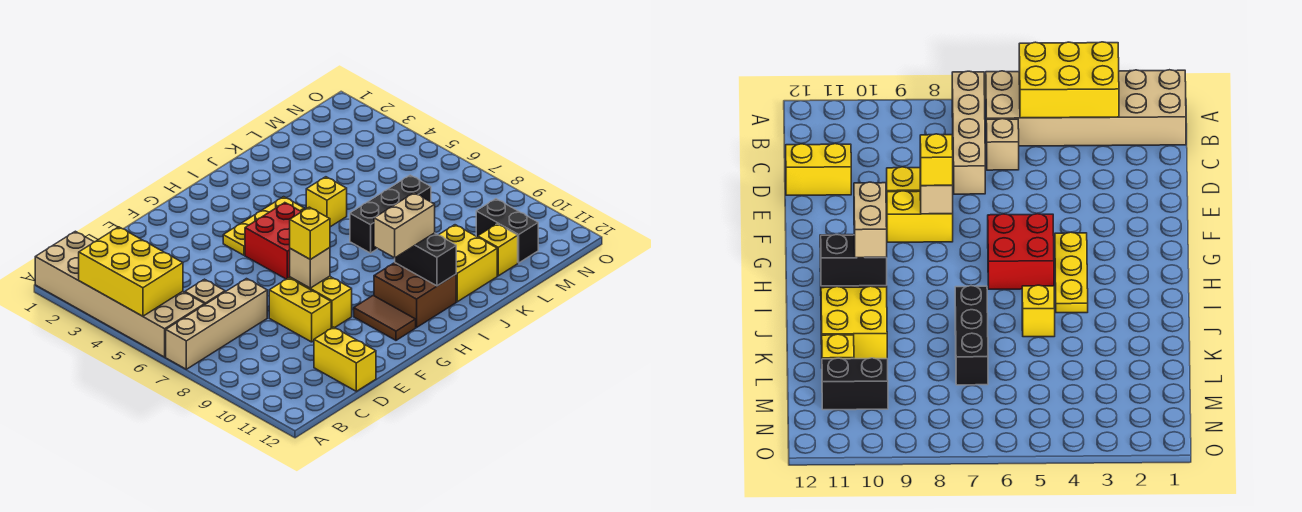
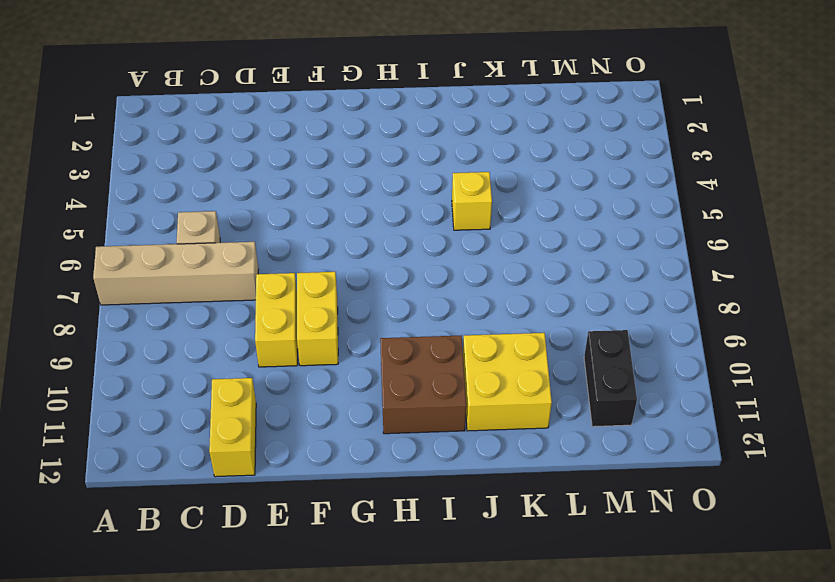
none -> tan 2x6 brick [35,231,205,357]
none -> yellow 1x3 plate [223,197,304,255]
none -> red 2x2 brick [245,203,301,279]

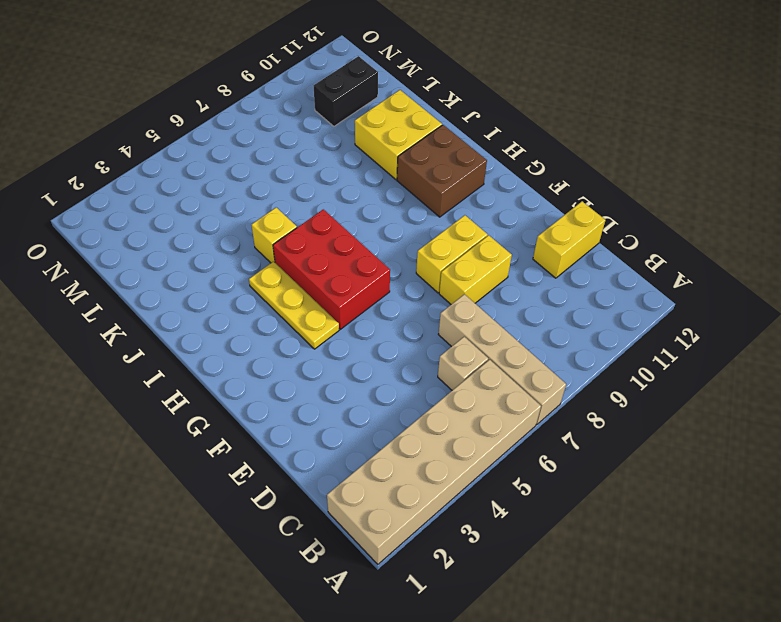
red 2x3 brick [273,209,390,329] -> red 2x2 brick [245,203,301,279]
none -> brown 1x2 tile [354,296,416,340]
none -> black 1x3 brick [350,175,431,253]
none -> yellow 1x1 brick [478,224,518,276]

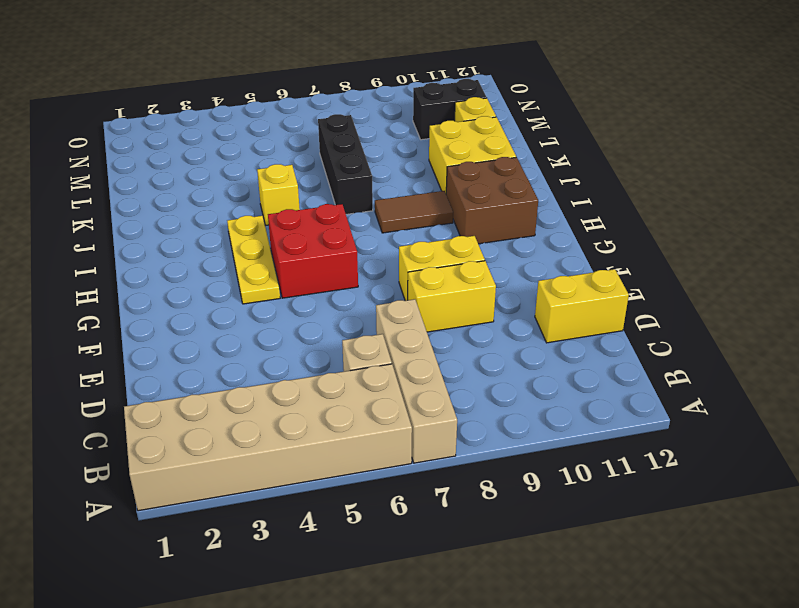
brown 1x2 tile [375,191,453,233] -> brown 1x2 tile moved to [354,296,416,340]
none -> yellow 2x3 brick [79,227,183,316]
none -> tan 1x1 brick [290,248,330,288]
none -> black 1x2 brick [395,233,456,286]

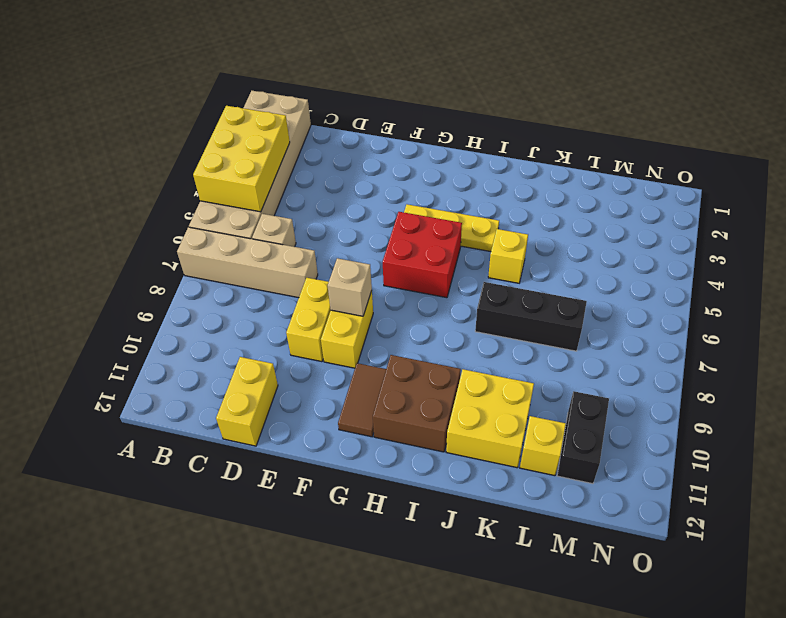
none -> black 1x2 brick [395,233,456,286]
none -> yellow 1x1 brick [290,207,330,259]
none -> tan 1x2 brick [374,193,435,258]

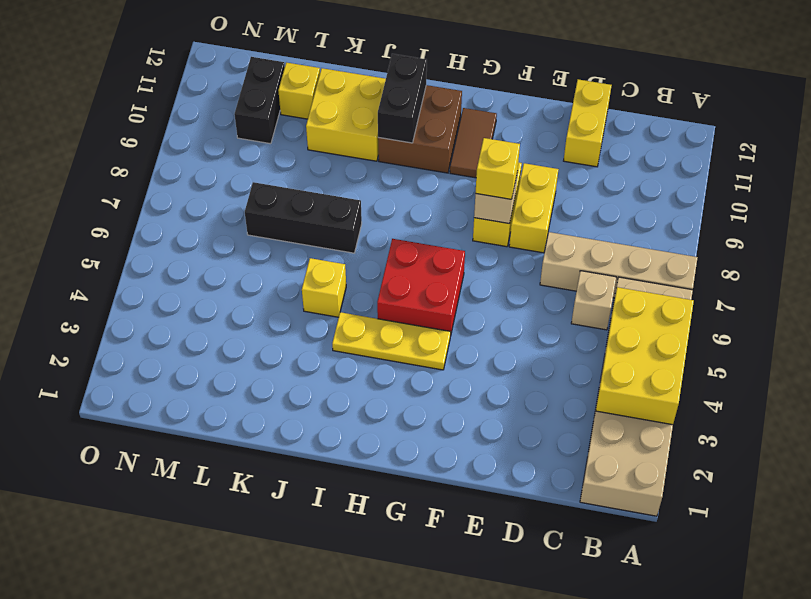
none -> tan 1x2 brick [374,193,435,258]

